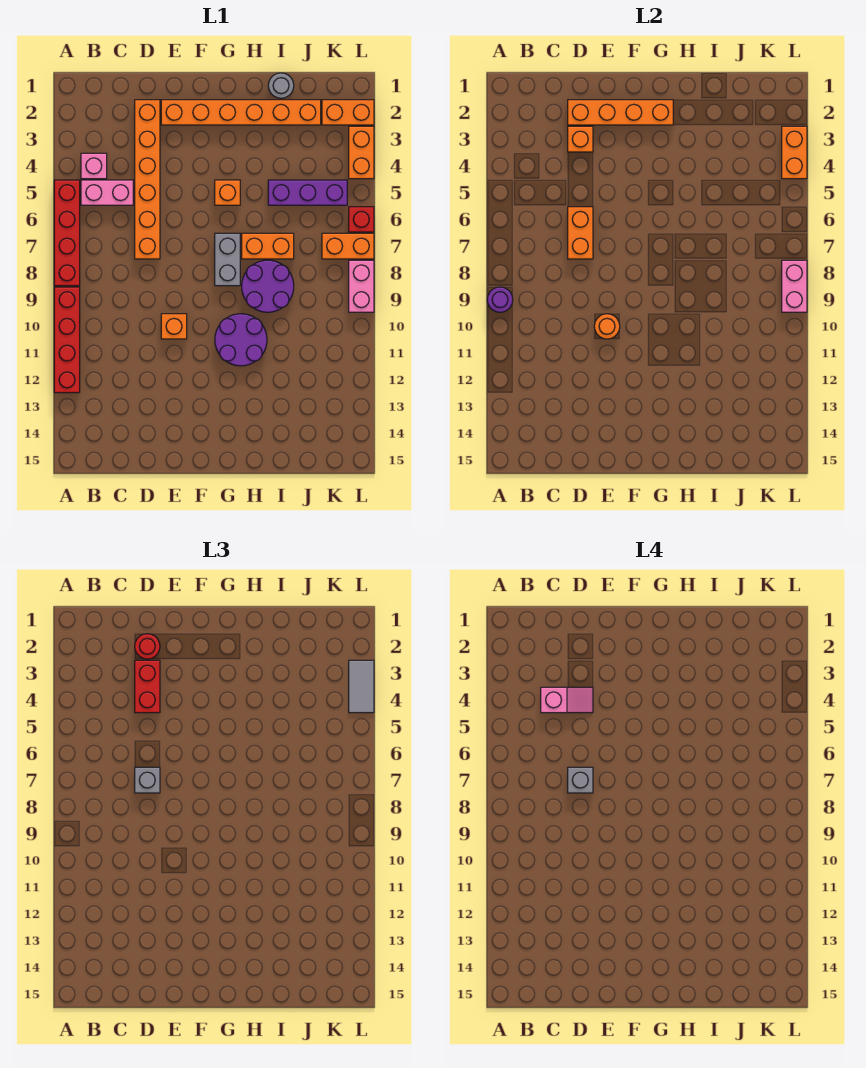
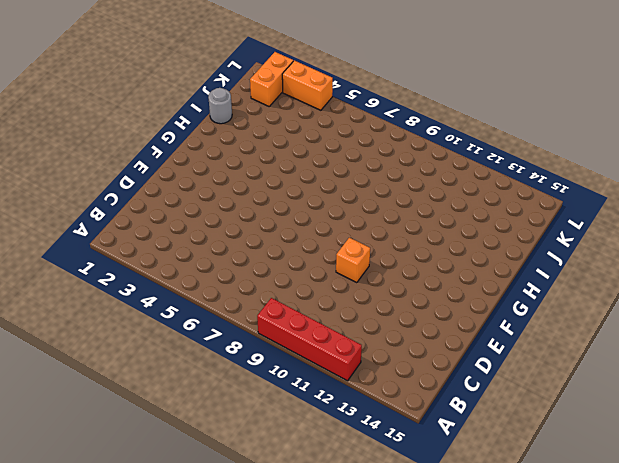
none -> red 1x4 brick [54,180,80,286]
none -> pink 1x1 brick [81,153,107,179]
none -> pink 1x2 brick [81,180,133,205]
none -> orange 1x6 brick [135,100,160,259]

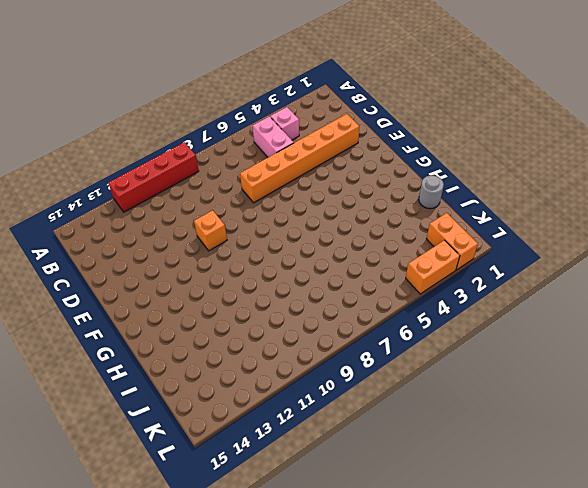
none -> red 1x4 brick [54,180,80,286]
none -> orange 1x6 brick [161,100,321,125]
none -> orange 1x1 brick [215,180,240,205]
none -> grey 1x2 brick [215,233,240,286]

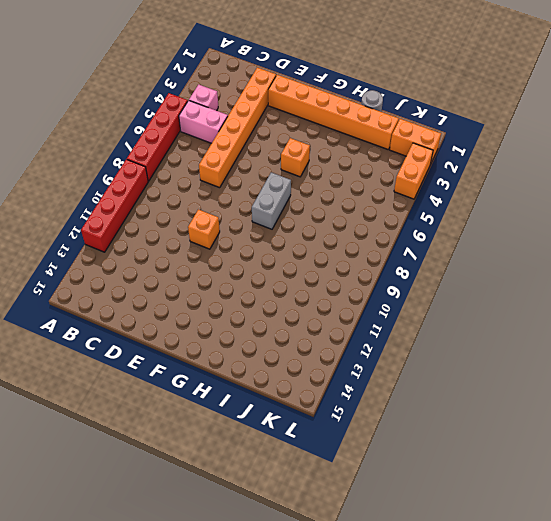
none -> purple 2x2 round brick [215,314,267,366]
none -> orange 1x2 brick [242,233,294,259]
none -> purple 2x2 round brick [242,260,294,312]
none -> purple 1x3 brick [268,180,347,205]

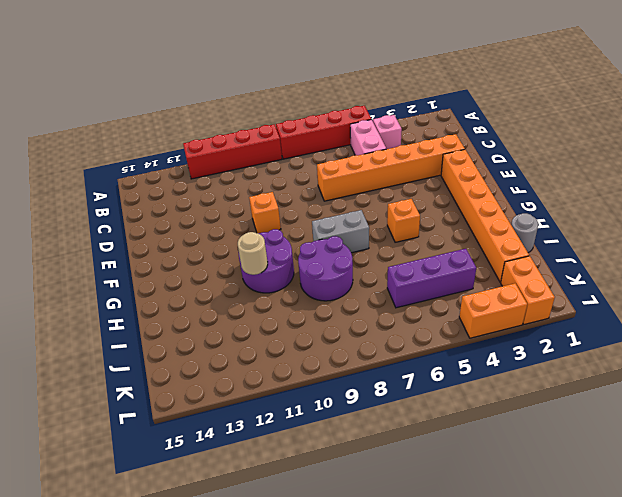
tan 1x1 round brick [238,232,268,275] -> none
purple 1x3 brick [387,249,476,308] -> purple 1x3 brick turned to [268,180,347,205]
none -> orange 1x2 brick [242,233,294,259]
none -> orange 1x2 brick [322,233,374,259]
none -> red 1x1 brick [349,207,374,232]
none -> pink 1x2 brick [349,260,374,312]

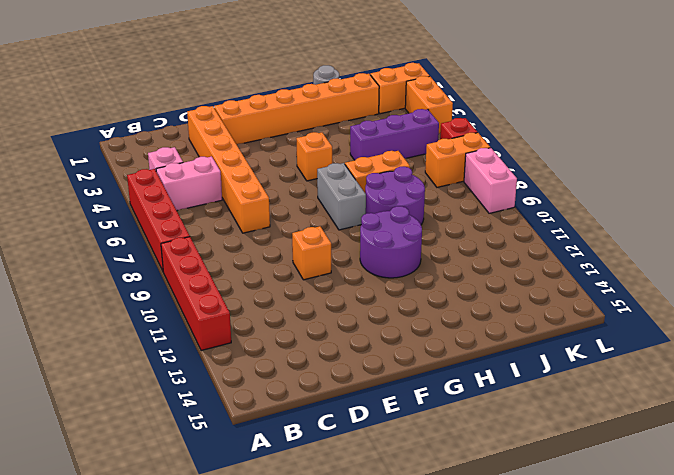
none -> purple 1x1 round brick [487,287,513,312]
none -> orange 1x4 brick [568,100,673,125]
none -> orange 1x1 brick [568,126,593,152]
none -> orange 1x2 brick [568,207,593,259]

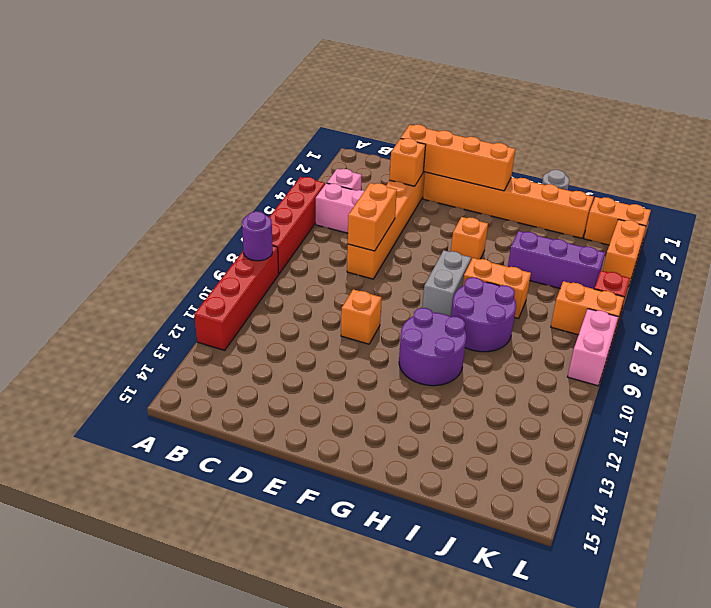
none -> orange 1x1 round brick [594,314,620,339]
none -> orange 1x2 brick [782,126,807,179]
none -> pink 1x2 brick [782,260,807,312]
none -> red 1x1 round brick [135,634,160,659]

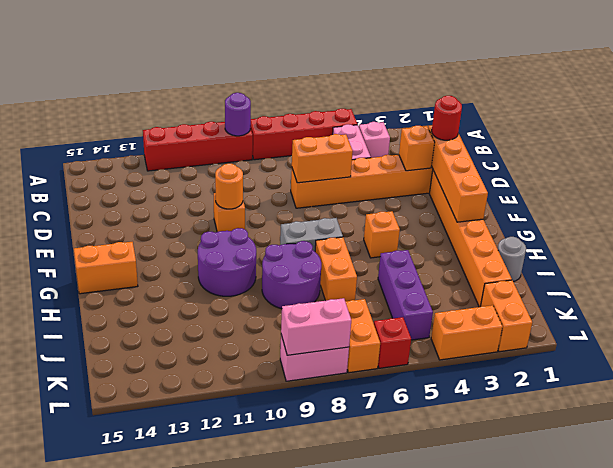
orange 1x2 brick [74,242,138,294] -> orange 1x2 brick moved to [782,126,807,179]
none -> red 1x2 brick [135,660,160,713]
none -> grey 1x1 brick [135,767,160,793]
none -> grey 1x2 tile [349,660,374,713]
none -> pink 1x2 slope [541,687,593,713]

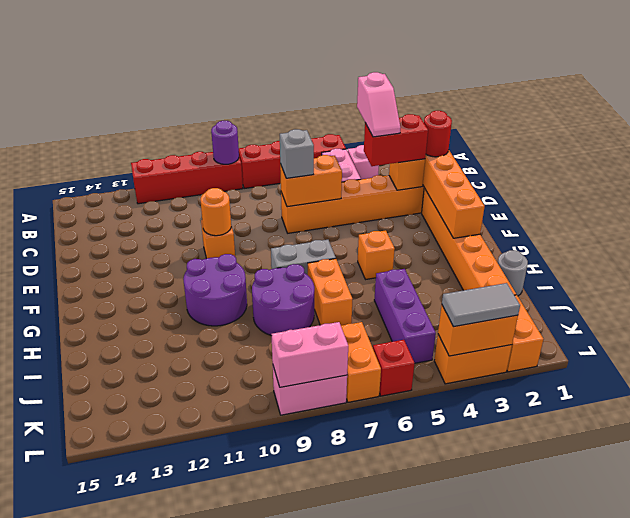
none -> grey 1x1 brick [568,767,593,793]

